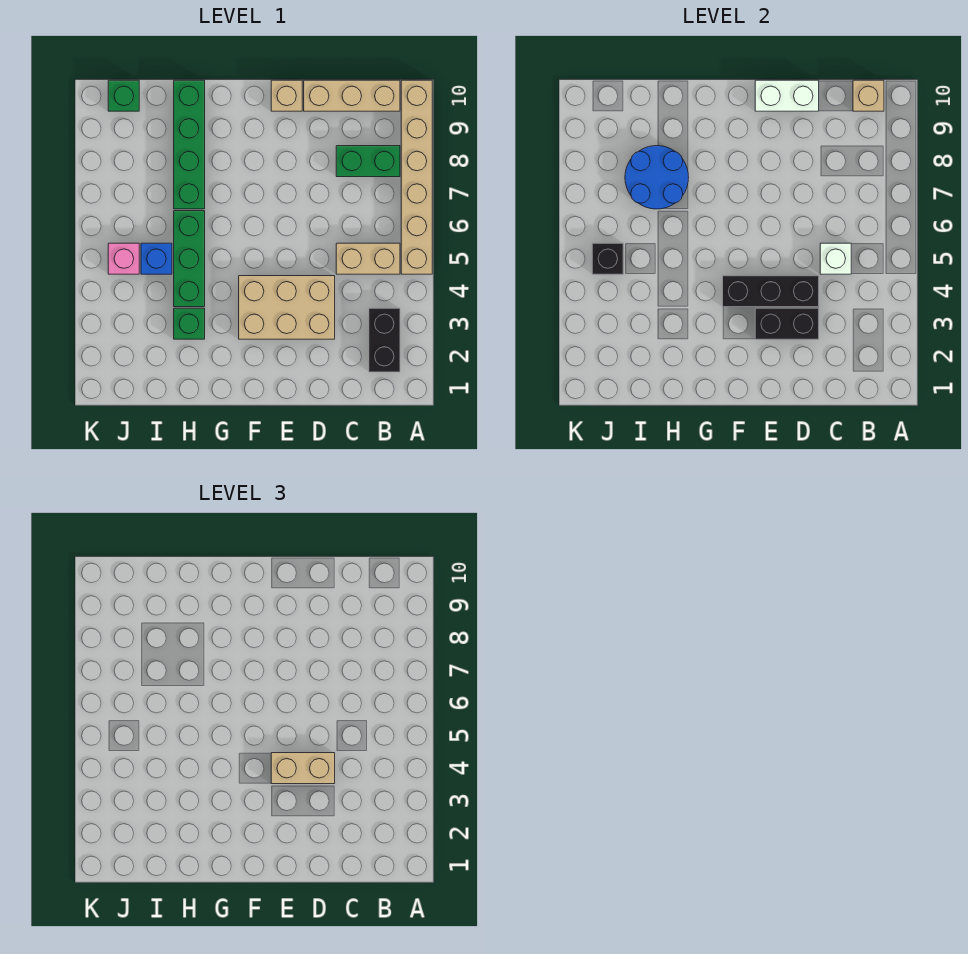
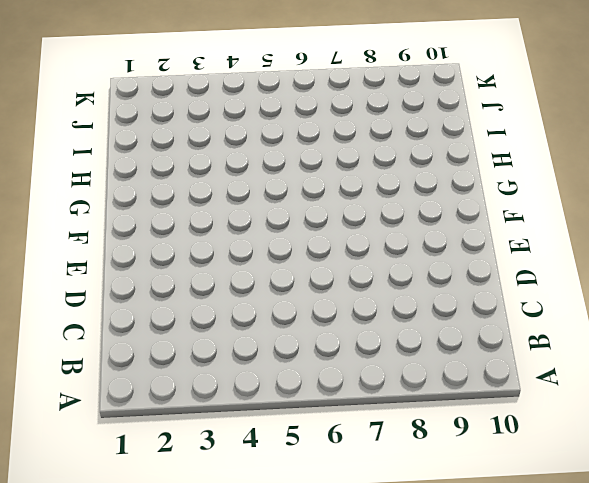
none -> tan 1x6 brick [401,80,432,274]
none -> black 1x2 brick [369,308,400,372]
none -> tan 1x2 brick [336,243,400,274]

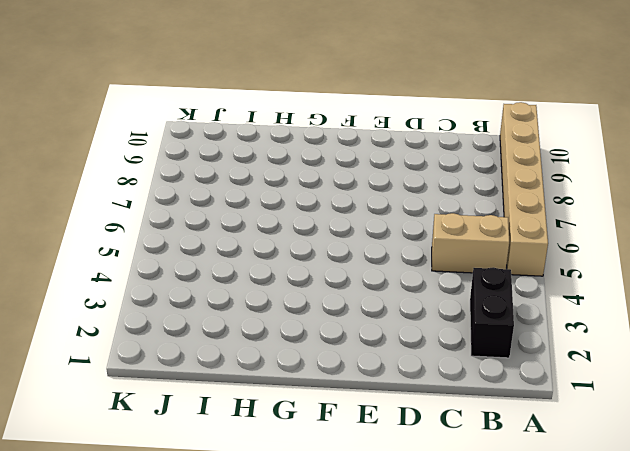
none -> green 1x2 brick [336,146,400,177]
none -> tan 1x3 brick [304,80,400,111]
none -> tan 2x3 brick [239,276,335,339]

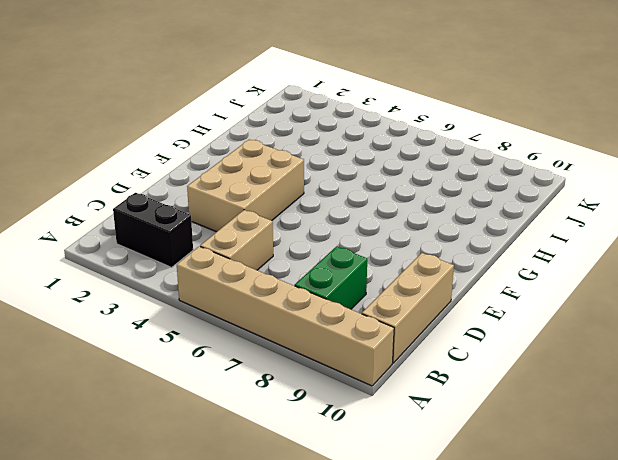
none -> tan 1x1 brick [271,80,302,111]
none -> green 1x1 brick [174,308,205,339]
none -> green 1x3 brick [174,211,205,307]

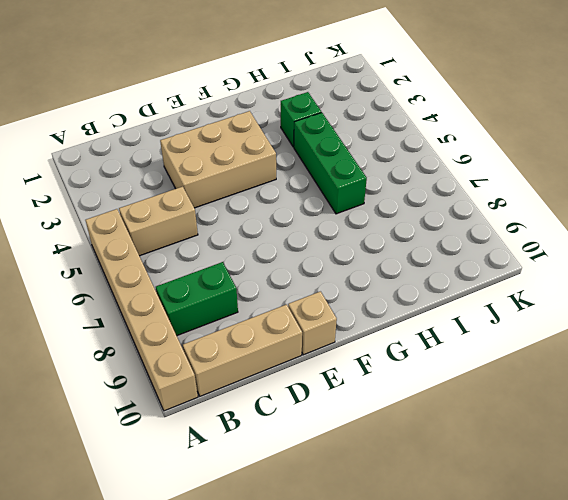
none -> black 1x2 brick [369,308,400,372]
none -> green 1x4 brick [174,80,205,209]
none -> blue 1x1 brick [141,243,172,274]

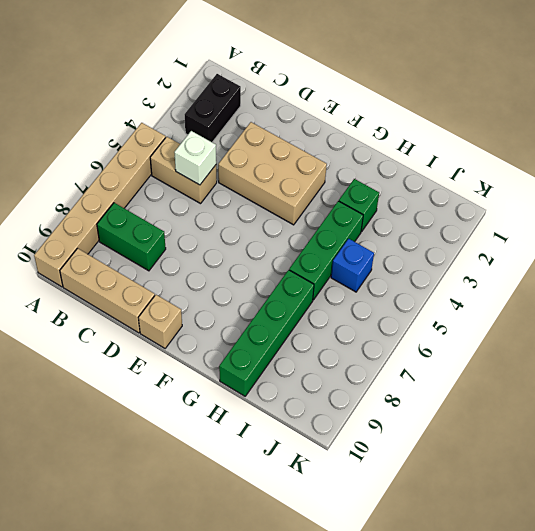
none -> pink 1x1 brick [108,243,139,274]
none -> green 1x1 brick [108,80,139,111]
none -> tan 1x1 brick [853,80,884,111]

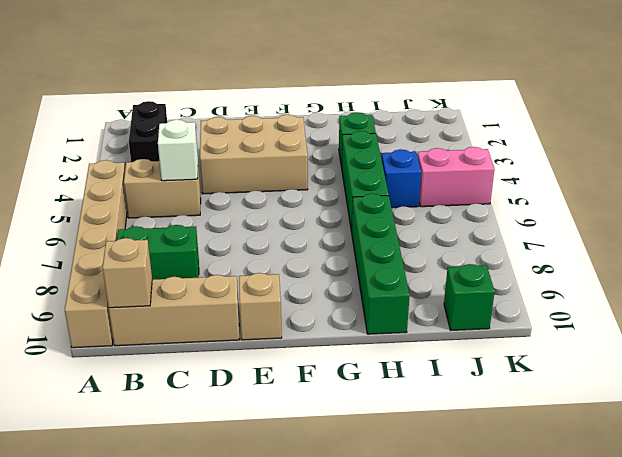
pink 1x2 brick [417,147,495,207] -> pink 1x1 brick [108,243,139,274]
none -> black 1x2 brick [755,308,819,339]
none -> black 1x3 brick [723,276,819,307]
none -> white 1x2 brick [755,80,819,111]

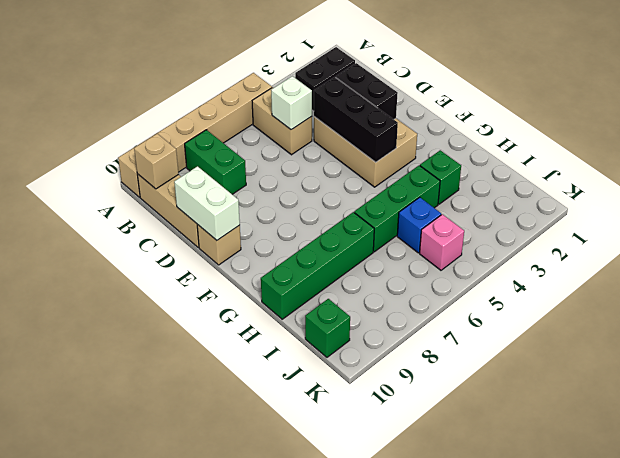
none -> blue 2x2 round brick [625,146,689,209]
none -> black 1x1 brick [592,243,623,274]
none -> tan 1x2 brick [271,753,335,784]

